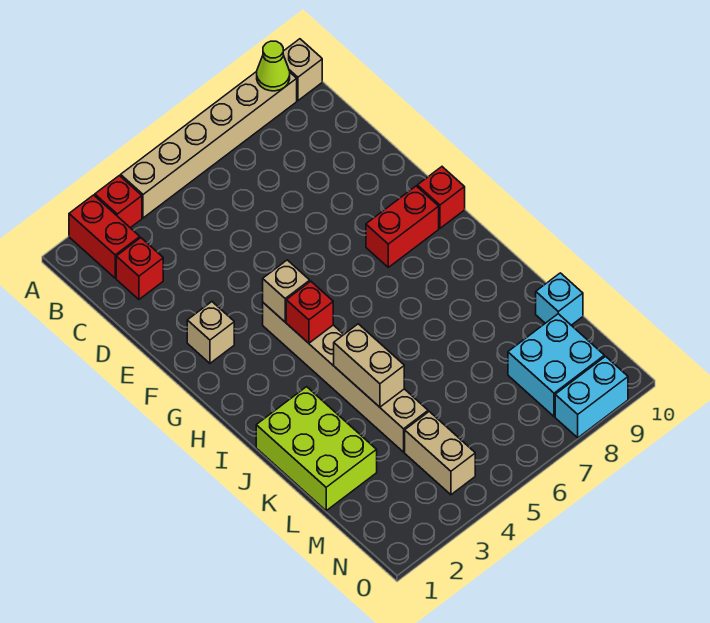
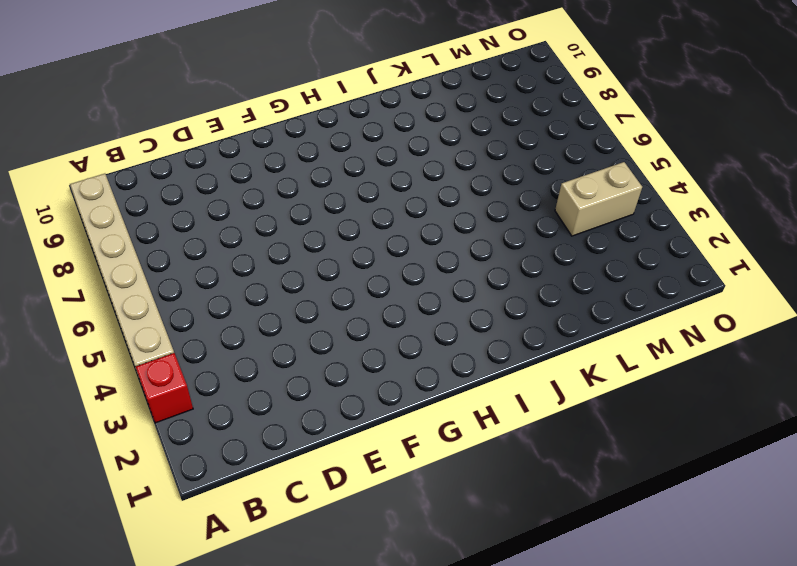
none -> red 1x2 brick [69,195,140,278]
none -> tan 1x1 brick [283,39,322,101]
none -> red 1x1 brick [116,238,163,299]

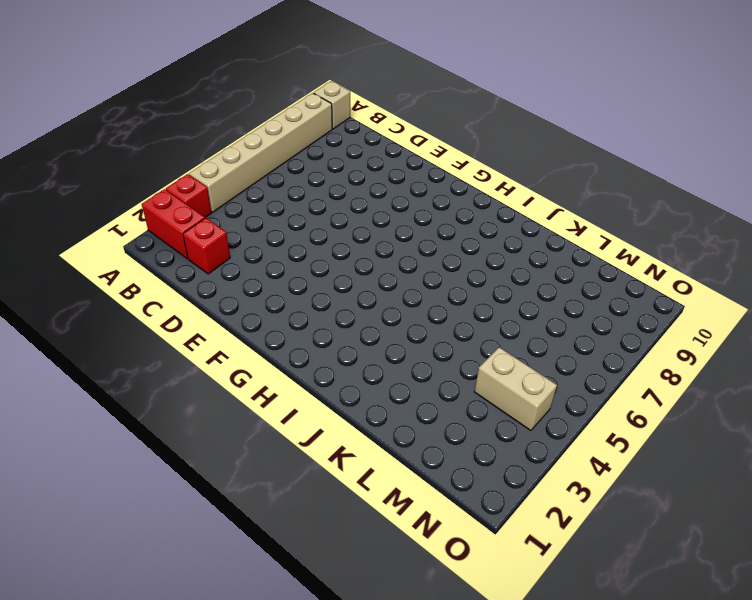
none -> tan 1x1 brick [187,302,234,363]
none -> tan 1x6 brick [263,303,428,452]
none -> red 1x2 brick [366,186,439,267]

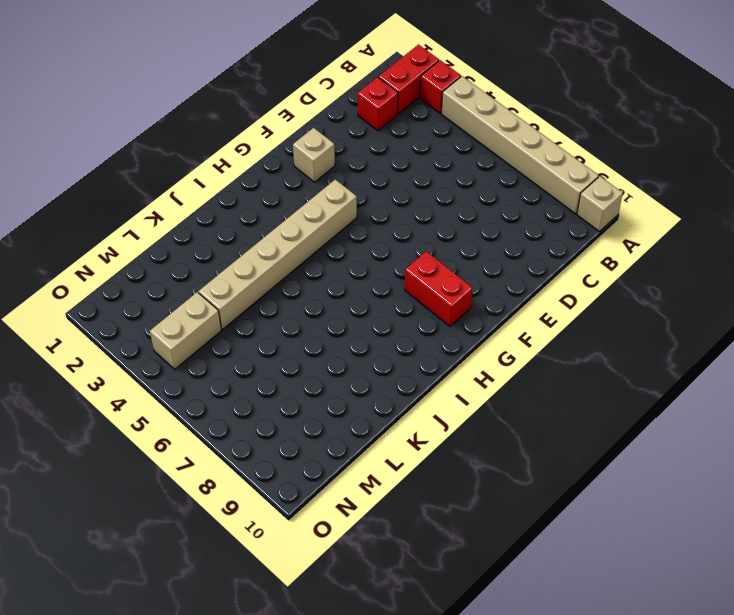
none -> red 1x1 brick [417,167,465,228]
none -> lime 2x3 brick [256,387,377,511]
none -> cyan 1x1 brick [536,273,583,325]

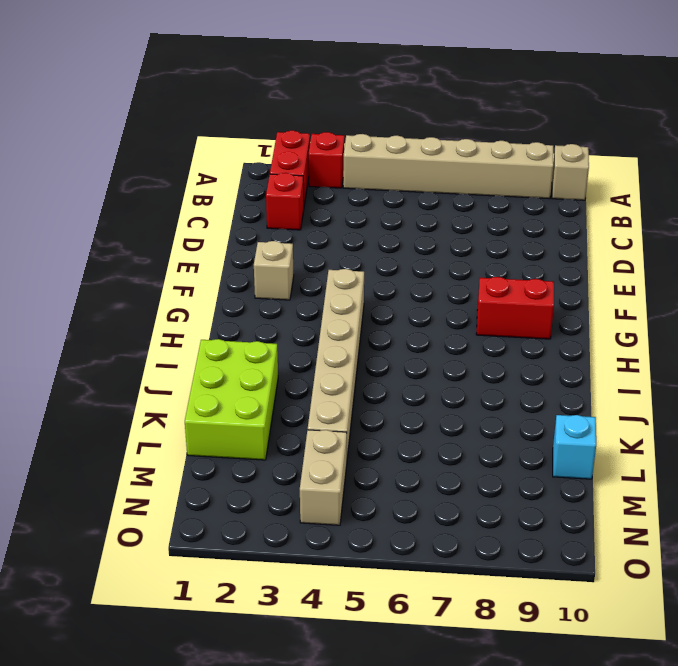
none -> red 1x1 brick [417,167,465,228]
none -> cyan 2x2 brick [508,314,604,416]
none -> cyan 1x2 brick [555,356,628,438]

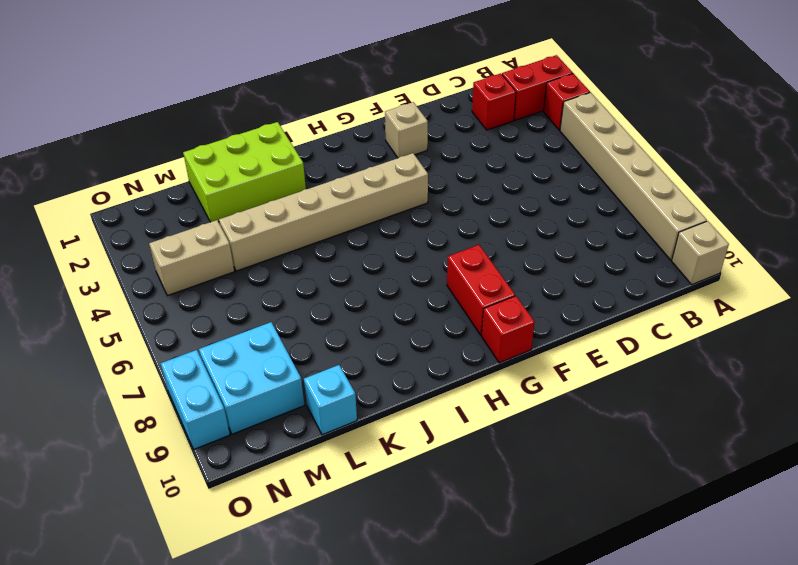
none -> lime 1x1 cone [257,41,290,91]
none -> tan 1x1 brick [263,260,310,322]
none -> red 1x1 brick [286,281,333,343]

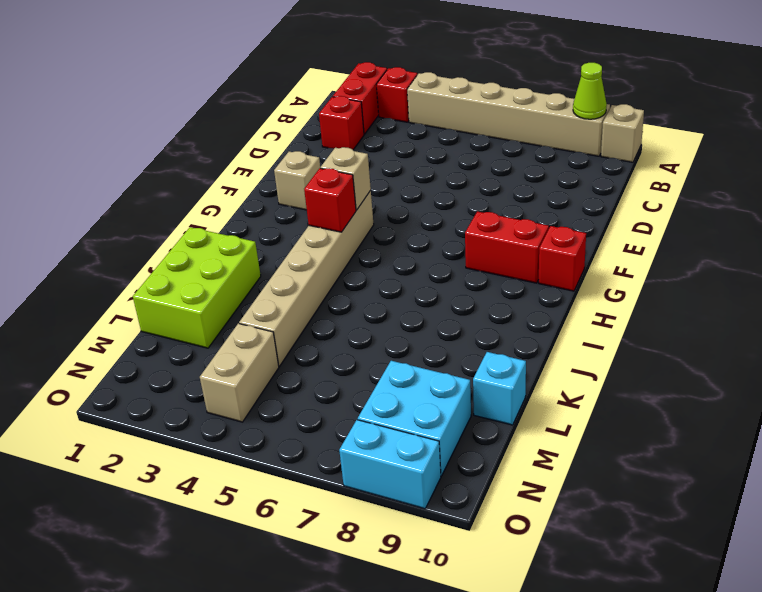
none -> tan 1x2 brick [334,324,404,407]

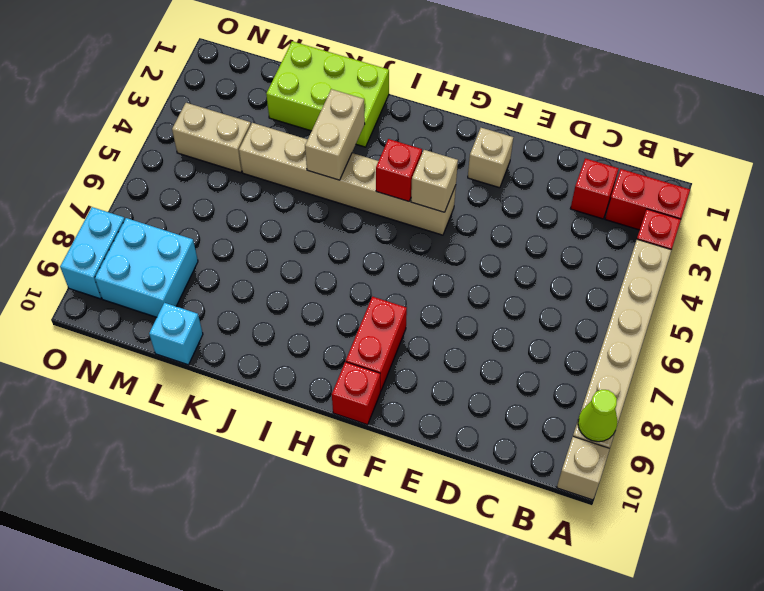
tan 1x2 brick [305,89,365,180] -> tan 1x2 brick turned to [334,324,404,407]

